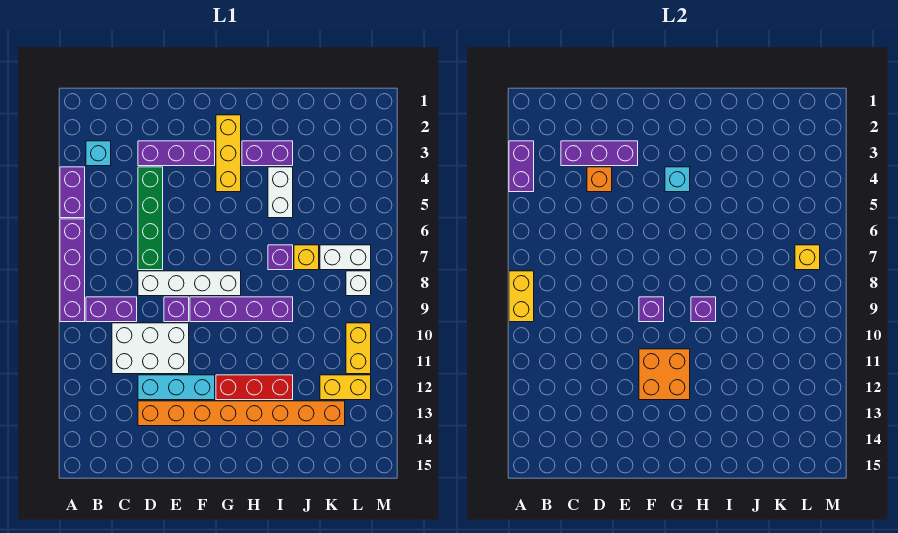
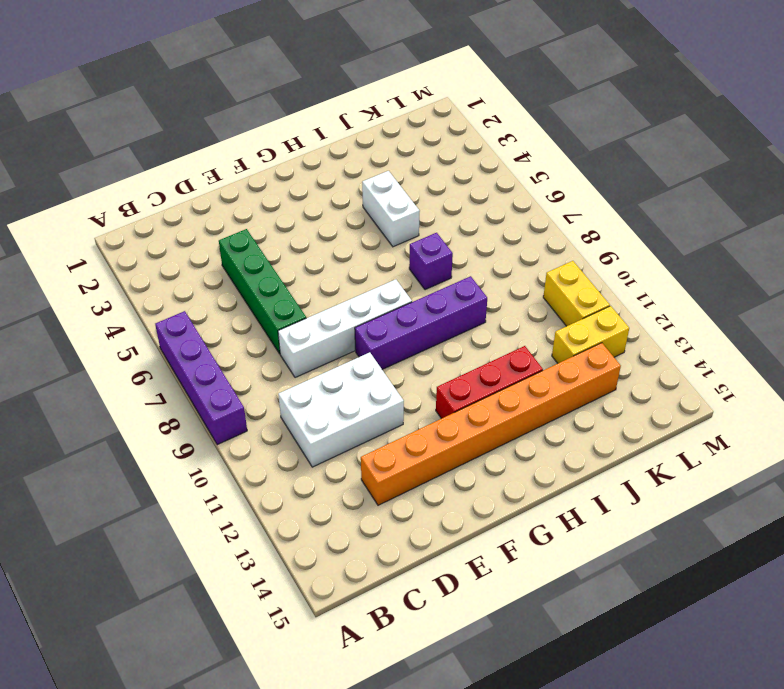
none -> purple 1x2 brick [60,167,85,218]
none -> cyan 1x1 brick [86,141,111,166]
none -> purple 1x2 brick [86,297,137,322]
none -> purple 1x3 brick [138,141,215,166]

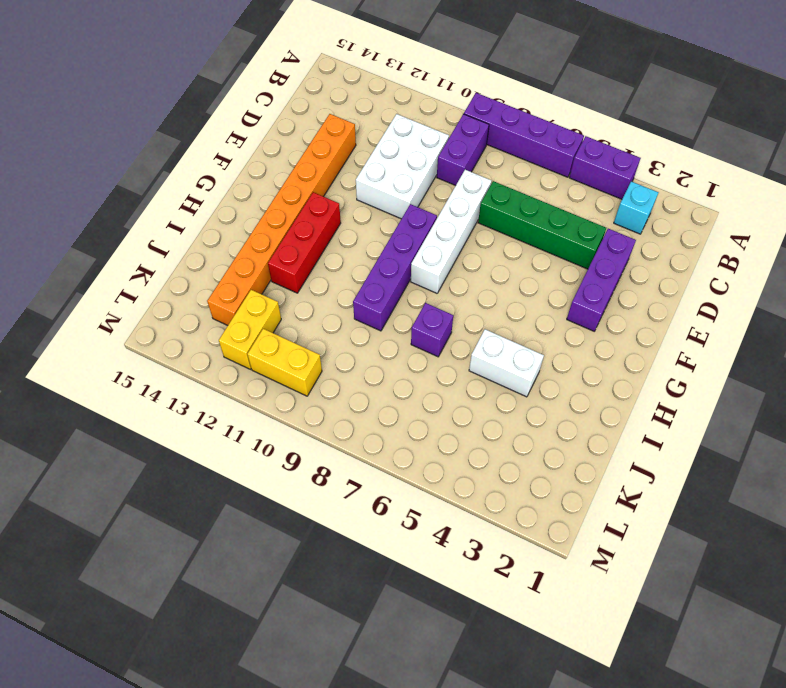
none -> cyan 1x3 brick [138,375,215,400]
none -> purple 1x1 brick [164,297,189,322]
none -> yellow 1x3 brick [216,115,241,192]
none -> purple 1x2 brick [242,141,293,166]

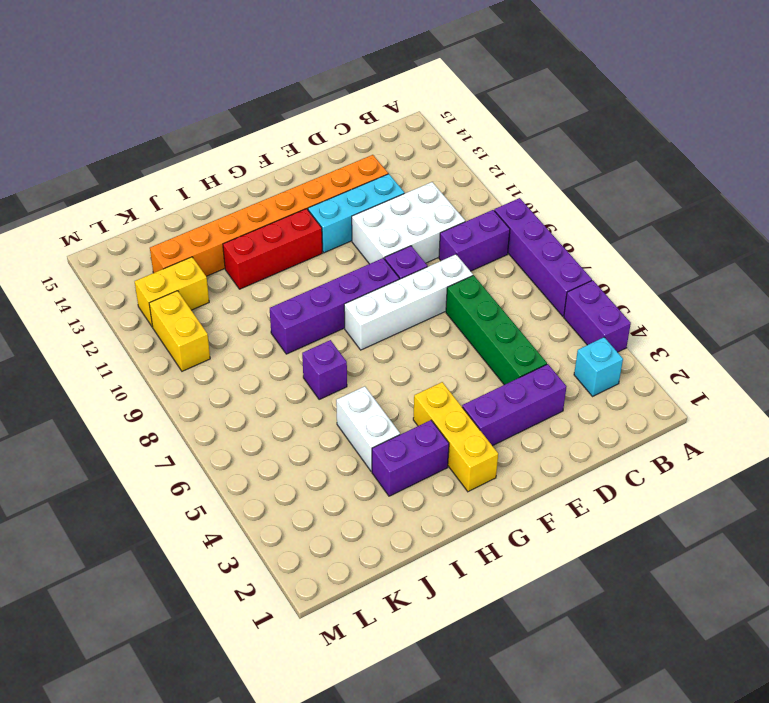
none -> yellow 1x1 brick [294,245,319,270]
none -> white 1x2 brick [320,245,371,270]
none -> white 1x1 brick [346,271,371,296]
none -> purple 1x2 brick [509,141,534,192]

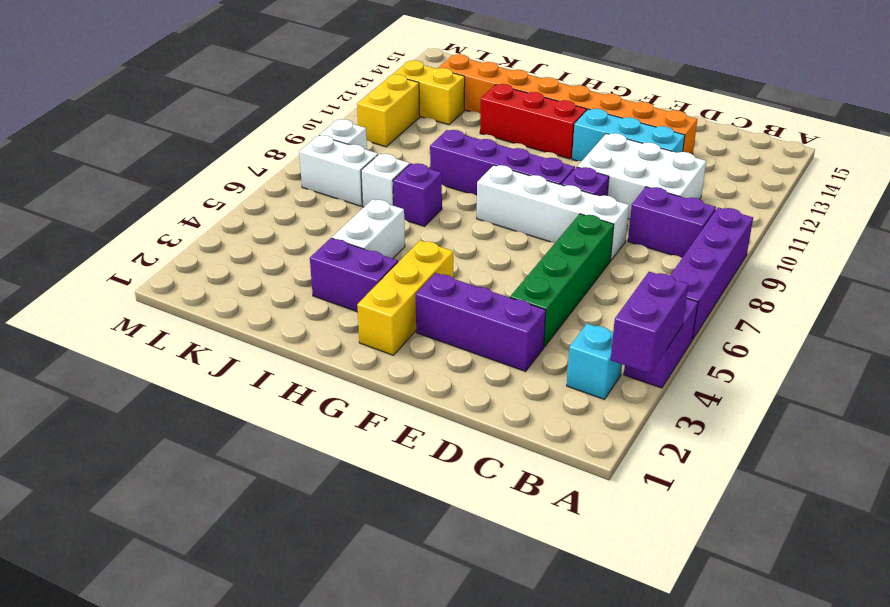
white 1x1 brick [361,154,410,207] -> yellow 1x1 brick [294,245,319,270]
none -> yellow 1x2 brick [509,271,534,322]
none -> purple 1x3 brick [561,141,638,166]
none -> orange 1x1 brick [587,167,612,192]
none -> purple 1x1 brick [639,297,664,322]

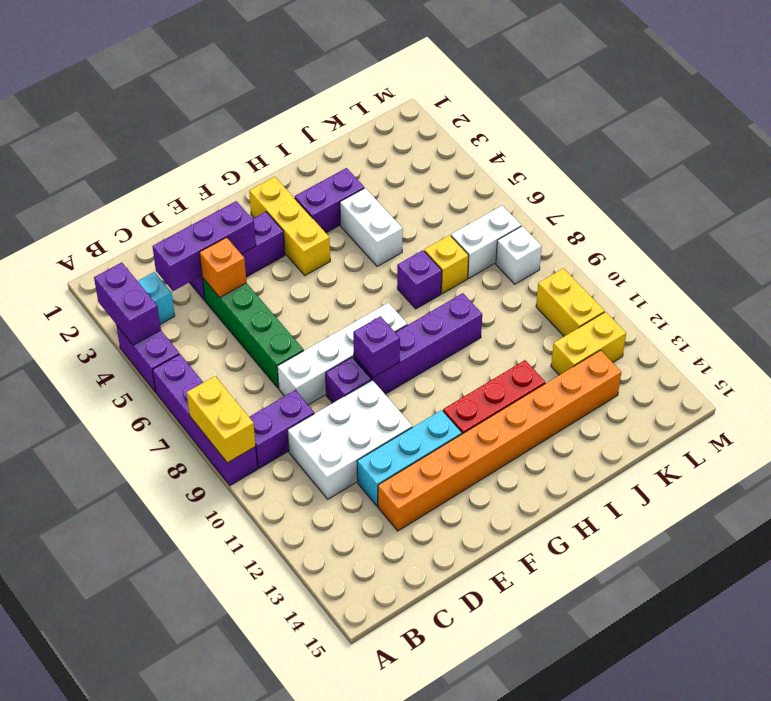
none -> orange 2x2 brick [639,349,690,400]
none -> cyan 1x1 brick [665,167,690,192]
none -> purple 1x1 brick [691,297,716,322]
none -> yellow 1x1 brick [795,245,820,270]

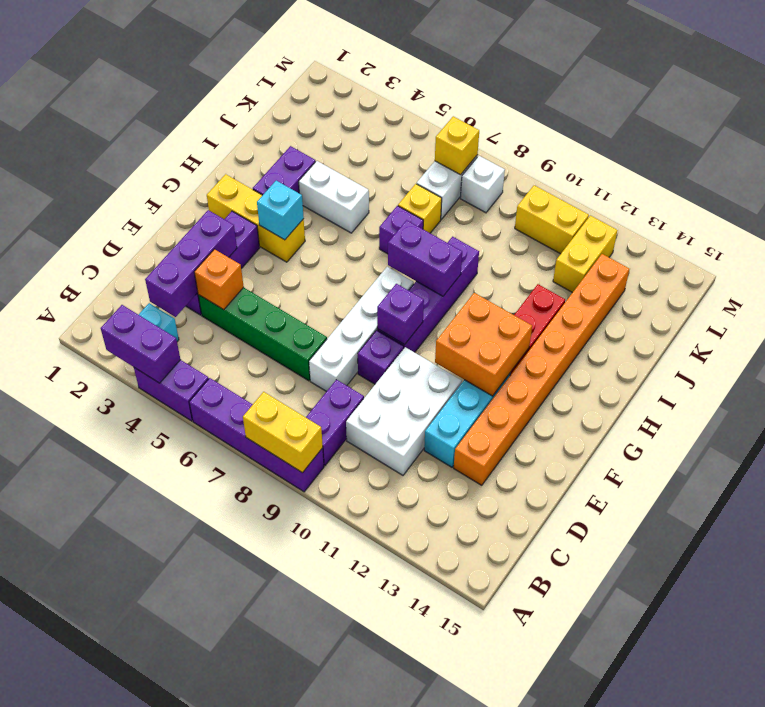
purple 1x2 brick [388,220,462,296] -> purple 1x1 brick [691,297,716,322]

